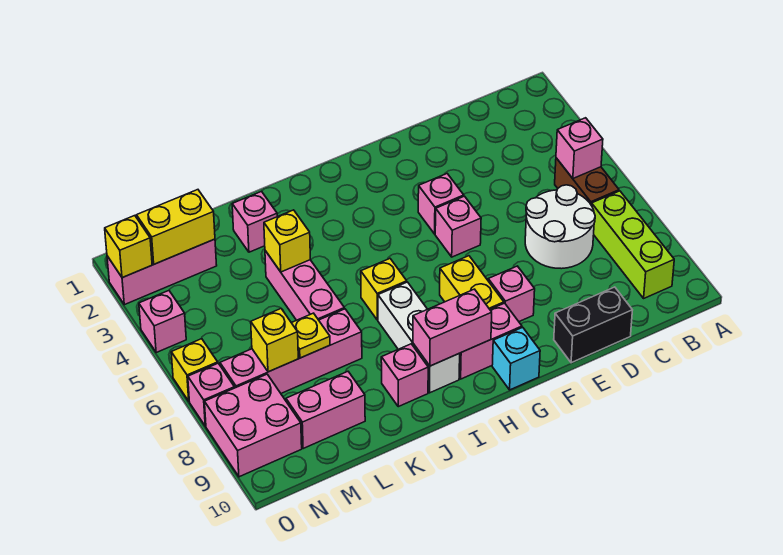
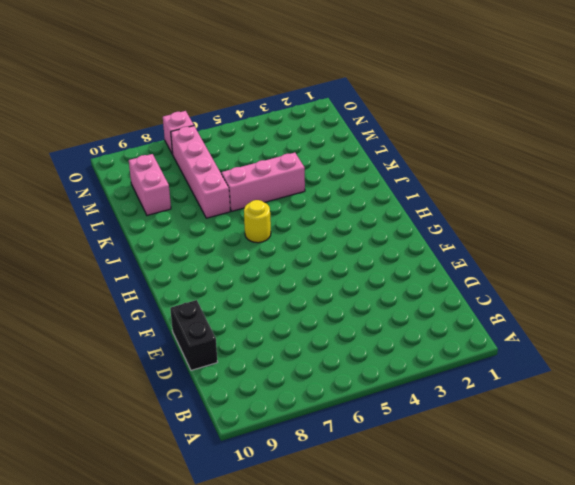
yellow 1x1 round brick [244,200,271,243] -> yellow 1x1 brick [361,259,407,320]
none -> brown 1x2 brick [555,158,619,205]
none -> lime 1x3 brick [591,191,674,298]
none -> white 2x2 round brick [525,185,595,269]

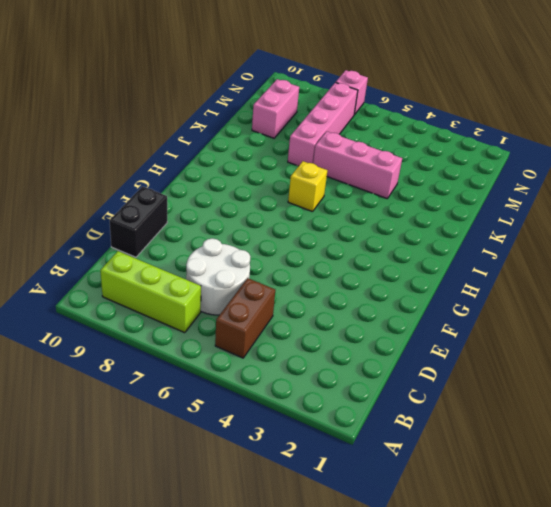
brown 1x2 brick [215,278,275,358] -> brown 1x2 brick turned to [555,158,619,205]
none -> pink 1x1 brick [418,174,464,234]
none -> pink 1x1 brick [435,196,481,257]
none -> pink 1x1 brick [488,266,535,321]

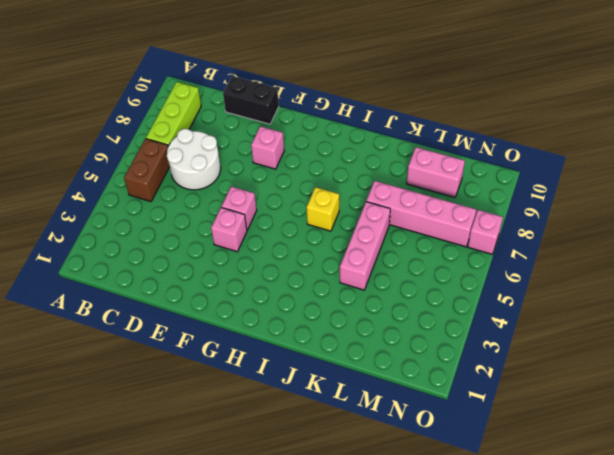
none -> yellow 1x2 brick [440,256,504,309]
none -> pink 1x2 brick [459,303,522,379]
none -> cyan 1x1 brick [492,327,540,390]

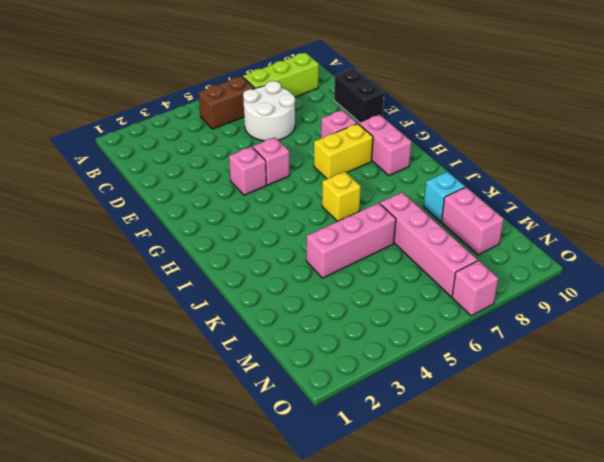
cyan 1x1 brick [424,172,465,222] -> cyan 1x1 brick moved to [492,327,540,390]
none -> white 1x3 brick [378,282,460,393]
none -> pink 1x1 brick [381,344,428,407]
none -> pink 1x1 brick [232,191,277,252]

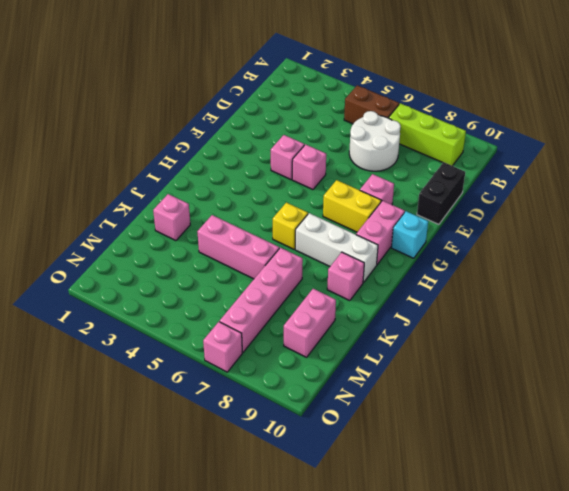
none -> pink 1x3 brick [107,239,217,305]
none -> pink 2x2 brick [205,374,302,477]
none -> pink 1x1 brick [139,291,186,352]

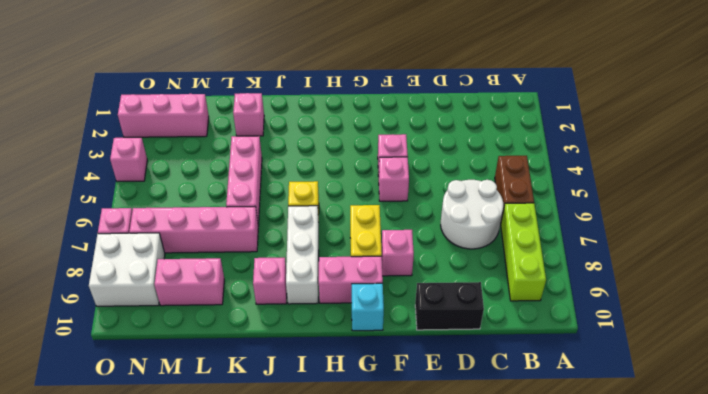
white 2x2 brick [89,233,165,306] -> pink 2x2 brick [205,374,302,477]
none -> yellow 1x1 brick [171,339,218,401]
none -> pink 1x1 brick [556,118,603,178]
none -> pink 1x2 brick [413,289,492,366]

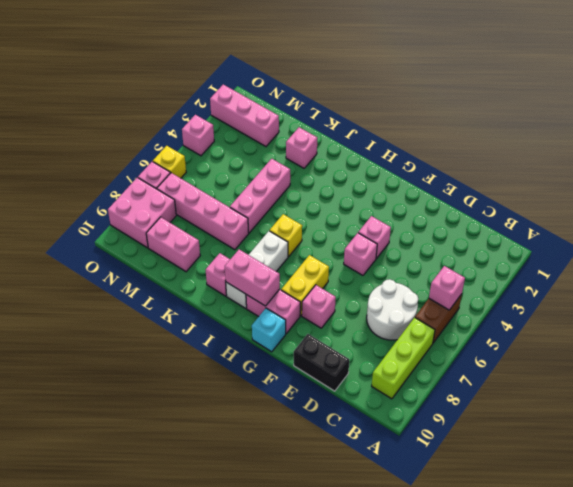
none -> yellow 1x1 brick [264,210,310,272]
none -> yellow 1x1 plate [292,313,330,358]
none -> yellow 1x2 brick [136,190,215,264]

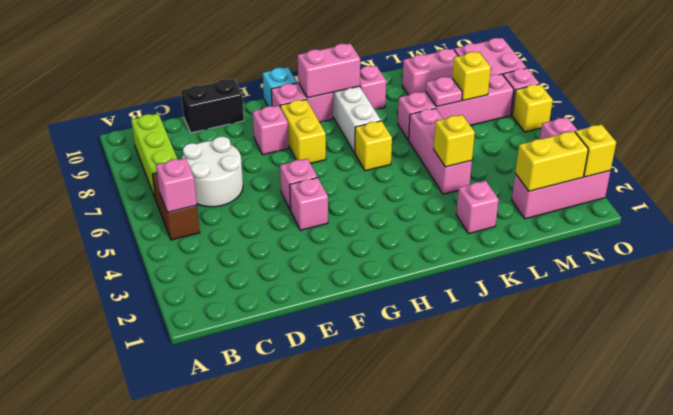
pink 1x1 plate [425,76,462,107] -> yellow 1x1 plate [292,313,330,358]

